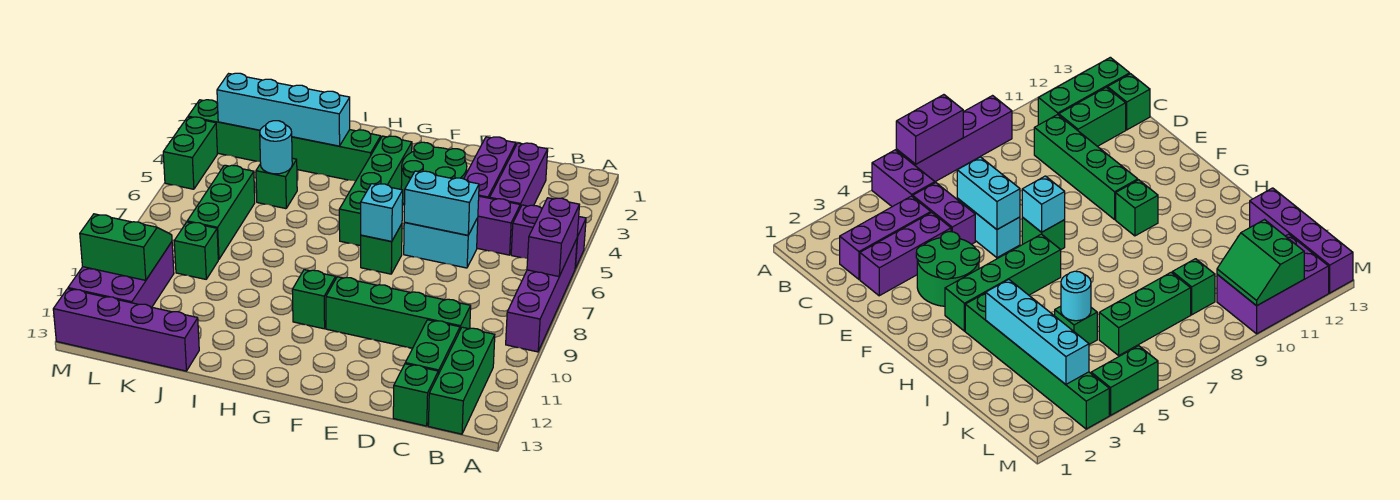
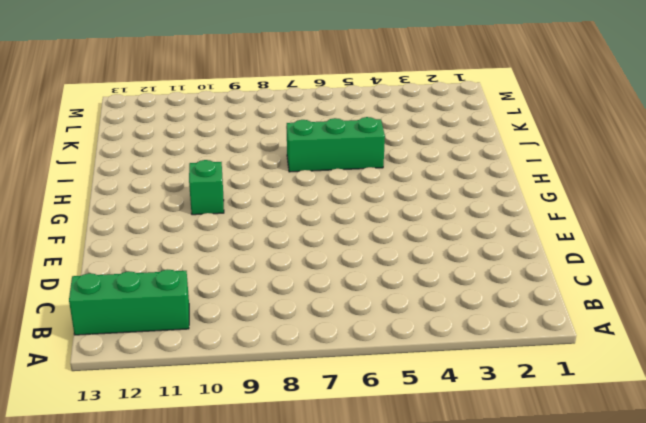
green 1x3 brick [287,117,385,172] -> green 1x3 brick moved to [187,165,255,260]
none -> purple 1x2 brick [511,205,586,268]
none -> purple 1x4 brick [506,239,577,352]
none -> purple 1x3 brick [490,143,548,208]

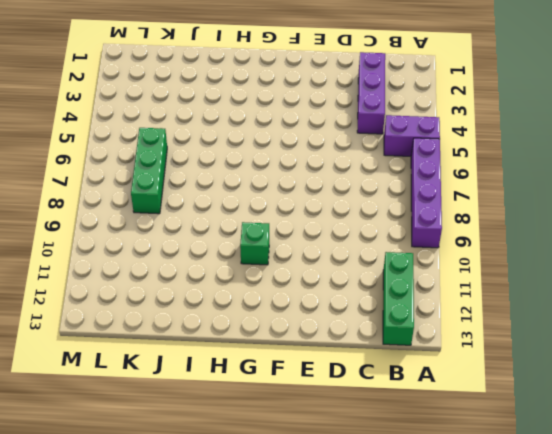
none -> purple 1x2 brick [477,196,520,255]
none -> green 1x4 brick [326,277,471,348]
none -> green 1x2 brick [405,320,460,374]

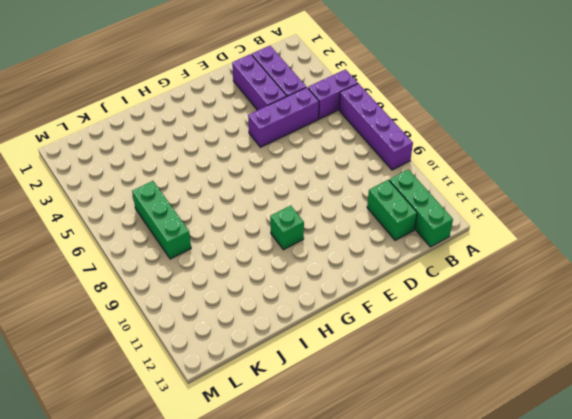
purple 1x3 brick [248,87,319,147] -> purple 1x2 brick [477,196,520,255]
none -> green 1x4 brick [326,277,471,348]
none -> green 1x1 brick [393,364,438,426]
none -> cyan 1x2 brick [404,218,478,268]

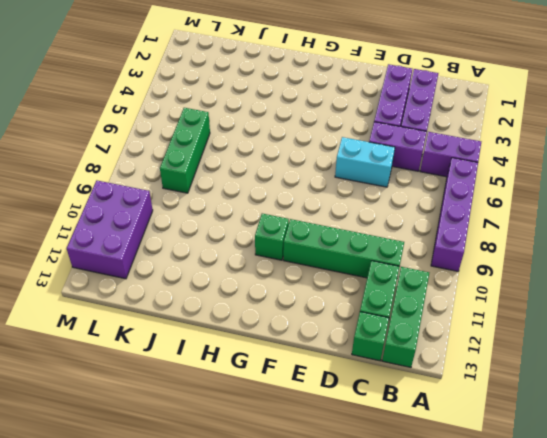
none -> green 2x2 round brick [401,142,467,205]
none -> green 1x1 brick [361,224,402,274]
none -> green 1x4 brick [339,136,412,246]

